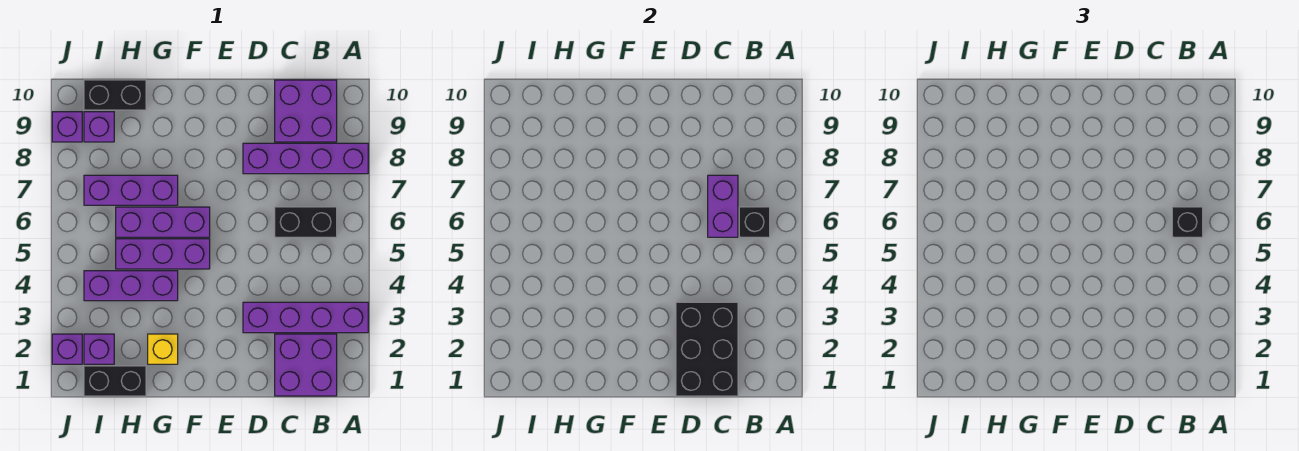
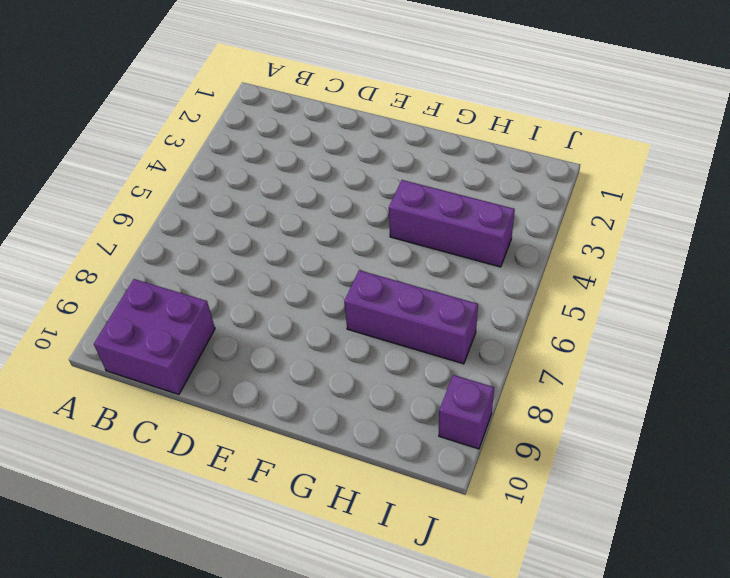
none -> purple 1x4 brick [243,302,368,333]
none -> purple 1x4 brick [243,143,368,174]
none -> purple 2x2 brick [275,334,337,396]

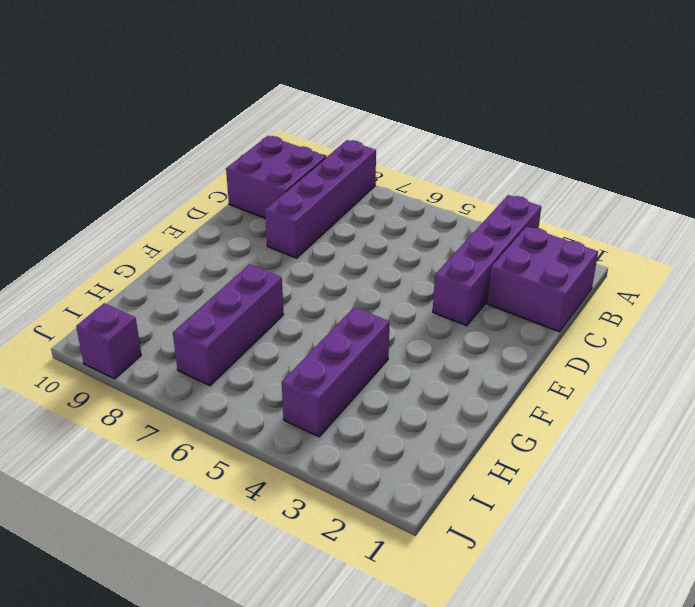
none -> black 1x2 brick [275,207,337,237]
none -> purple 1x3 brick [116,239,210,269]
none -> purple 1x3 brick [116,207,210,237]

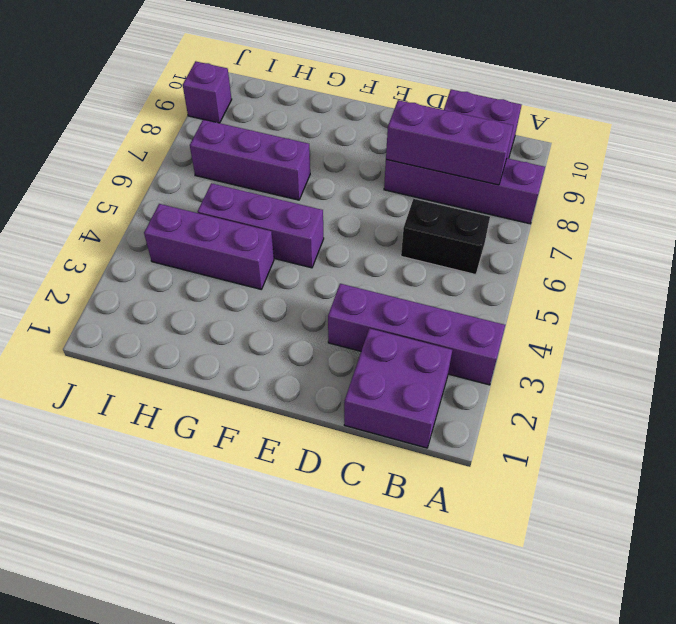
purple 1x3 brick [386,100,513,185] -> purple 1x3 brick moved to [116,207,210,237]
none -> yellow 1x1 brick [148,334,178,364]
none -> black 1x2 brick [84,366,146,396]
none -> black 1x2 brick [84,80,146,110]

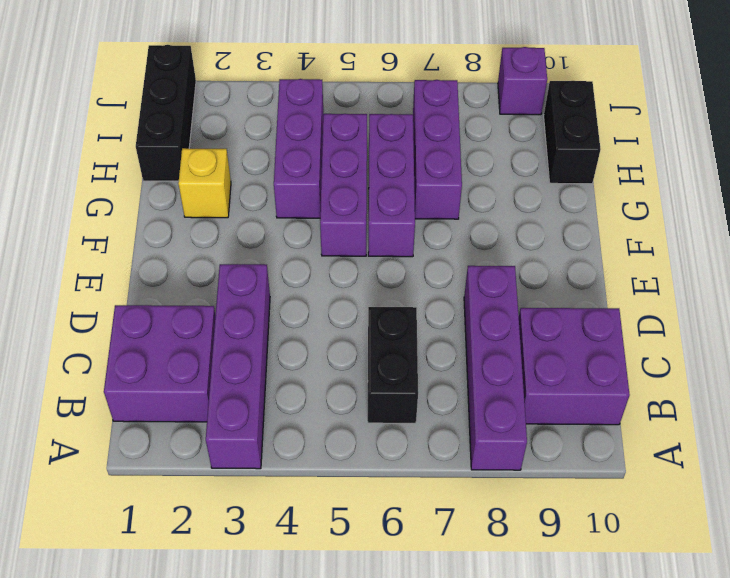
black 1x3 brick [136,45,196,181] -> black 1x2 brick [84,366,146,396]
none -> purple 1x1 brick [84,334,114,364]
none -> purple 1x1 brick [84,112,114,142]
none -> purple 1x1 brick [52,334,82,364]

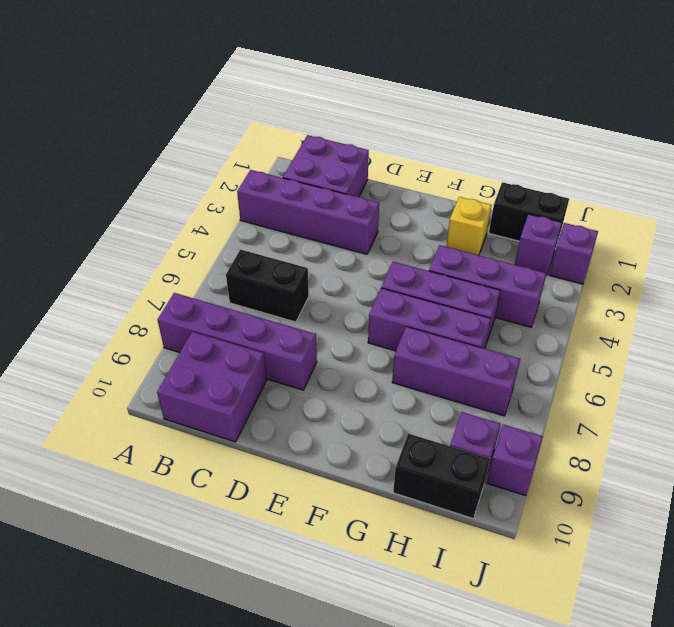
none -> black 1x1 brick [739,207,770,237]
none -> black 2x3 brick [676,302,738,396]
none -> purple 1x2 brick [708,175,738,237]

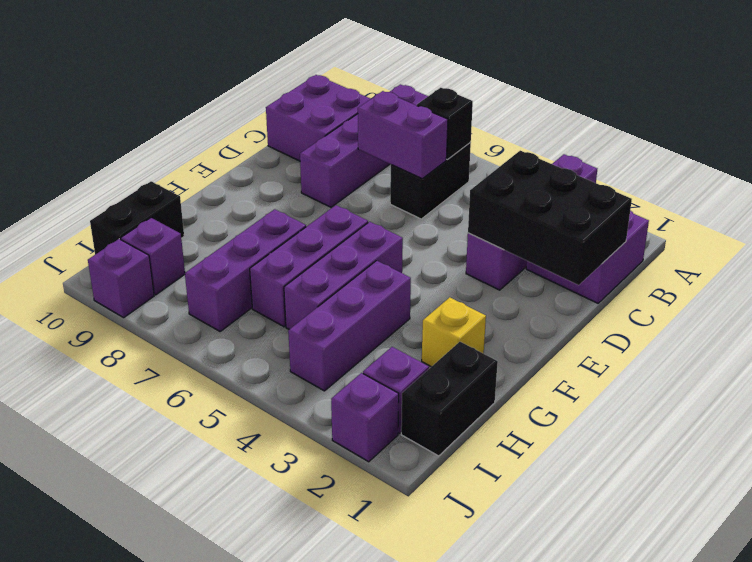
none -> black 1x1 brick [1172,207,1203,237]

